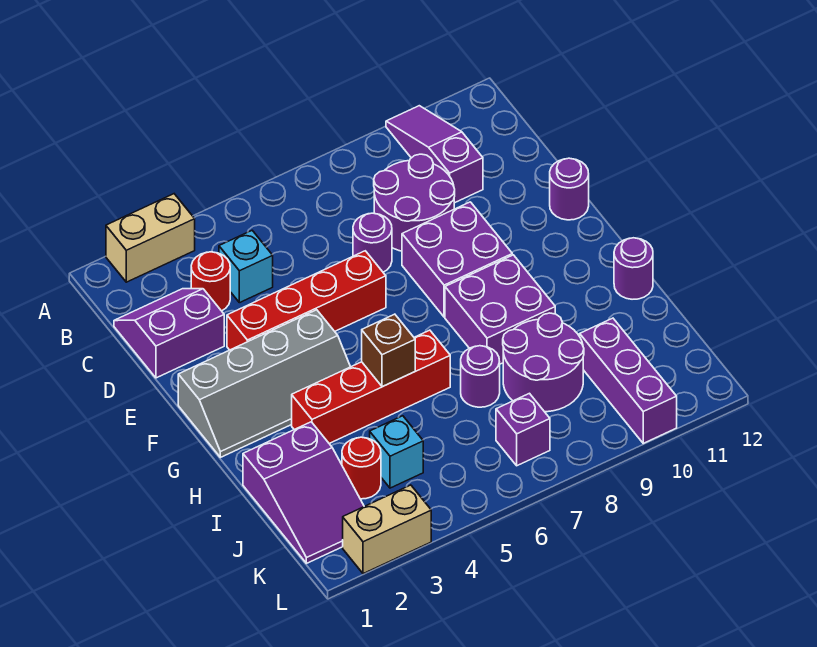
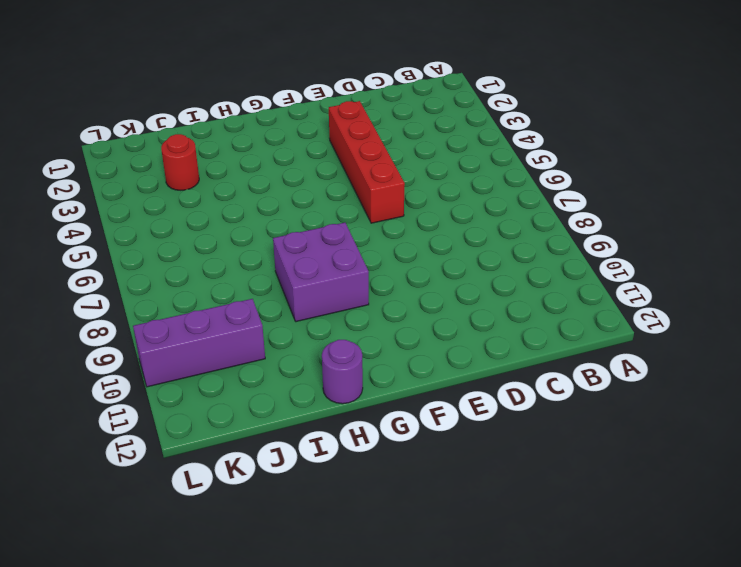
none -> tan 1x2 brick [106,194,195,282]
none -> purple 1x3 slope [386,106,483,203]
none -> purple 2x2 slope [114,289,224,378]

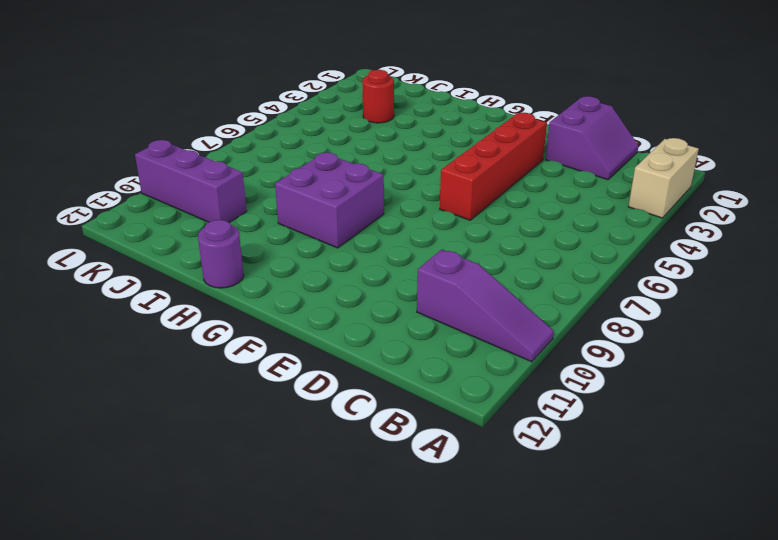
none -> red 1x1 round brick [191,252,230,311]
none -> cyan 1x1 brick [219,231,273,303]
none -> purple 2x2 round brick [374,154,455,251]

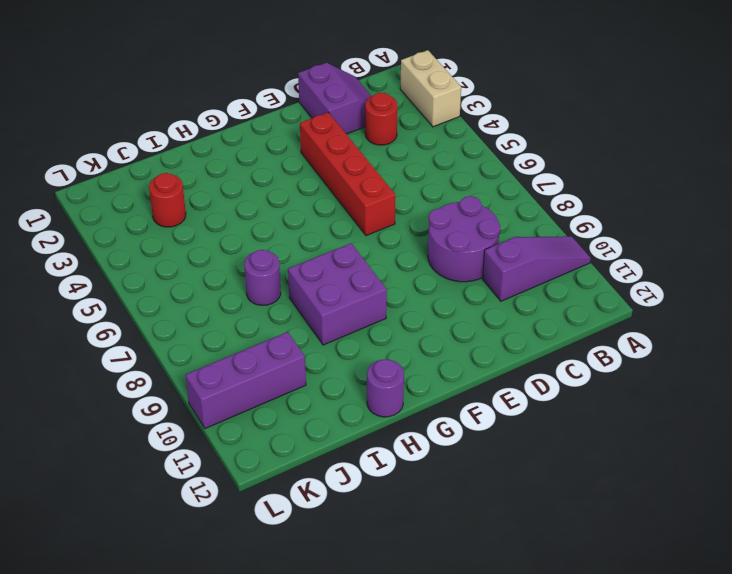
none -> cyan 1x1 brick [219,231,273,303]
none -> purple 1x1 round brick [353,213,392,272]
none -> purple 2x2 brick [402,202,512,317]

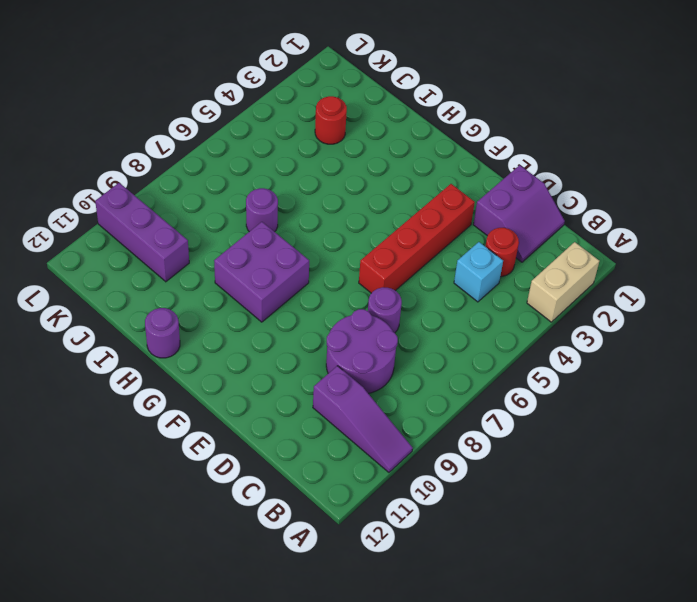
none -> purple 2x2 brick [402,202,512,317]
none -> purple 1x1 round brick [550,158,589,220]
none -> grey 2x4 slope [178,310,350,457]

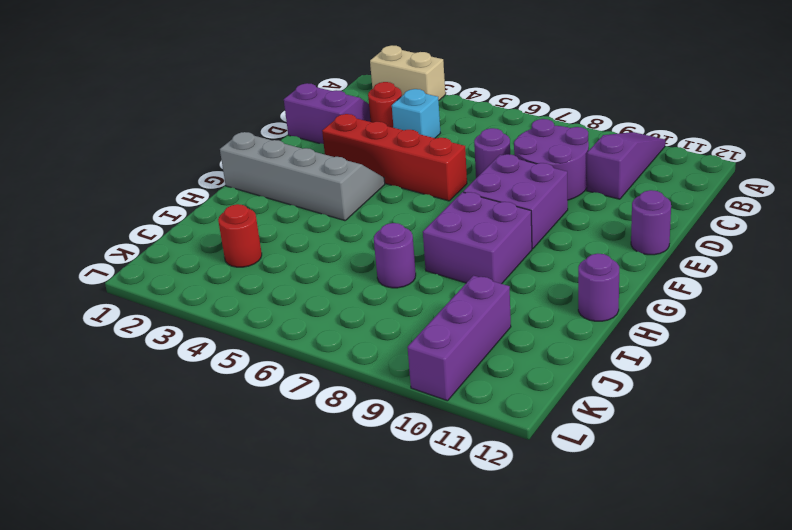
grey 2x4 slope [220,132,385,221] -> grey 2x4 slope turned to [178,310,350,457]
none -> red 1x4 brick [292,330,450,443]
none -> purple 2x3 slope [243,422,364,563]
none -> purple 2x2 round brick [503,313,584,412]

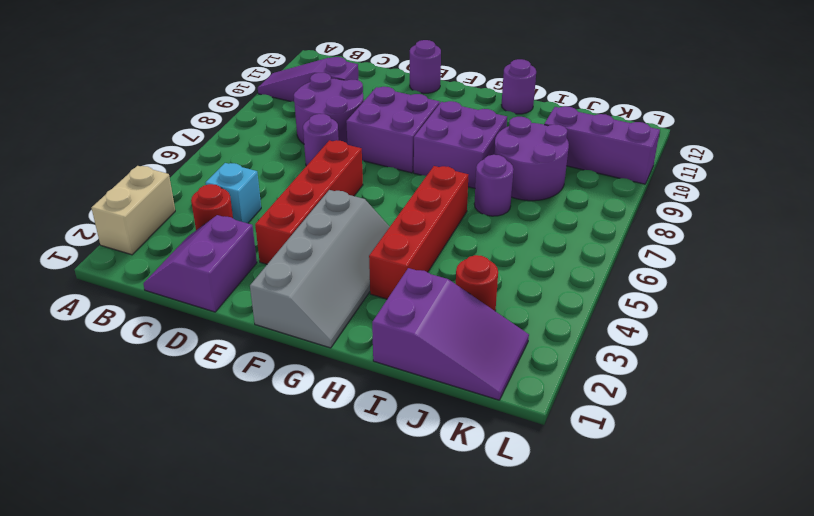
none -> cyan 1x1 brick [370,416,423,488]
none -> purple 1x1 brick [496,393,550,466]
none -> tan 1x2 brick [343,485,431,574]

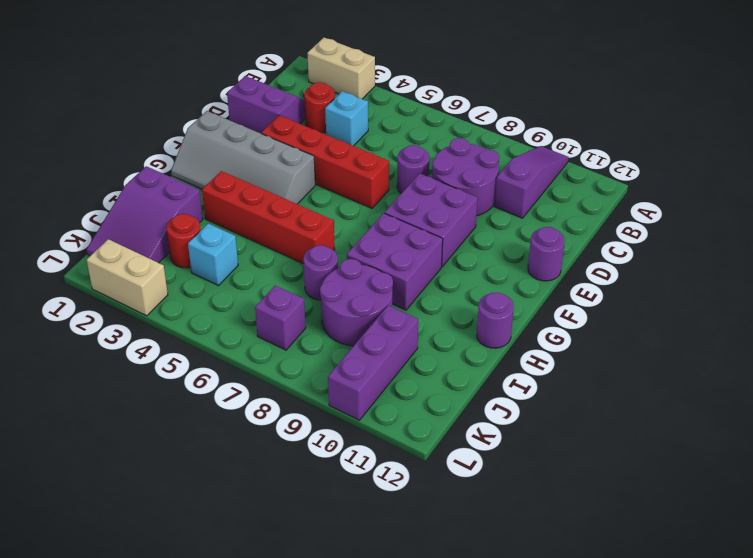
none -> brown 1x1 brick [362,314,415,387]

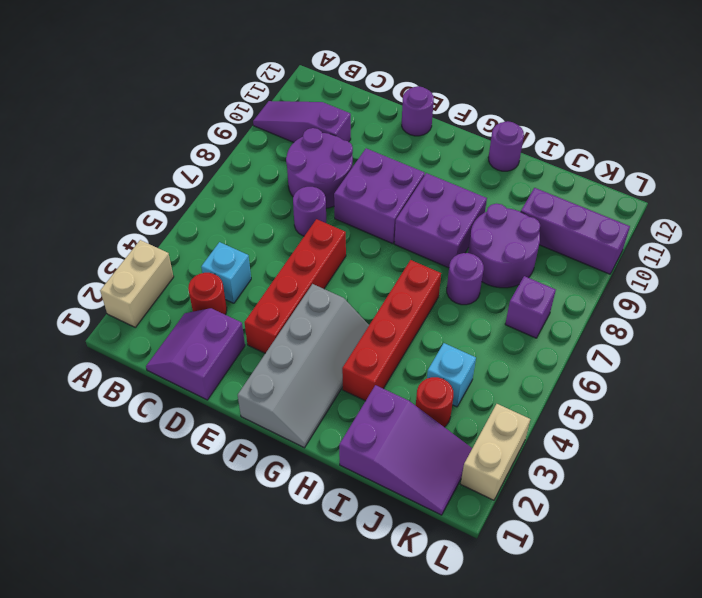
none -> brown 1x1 brick [362,314,415,387]

